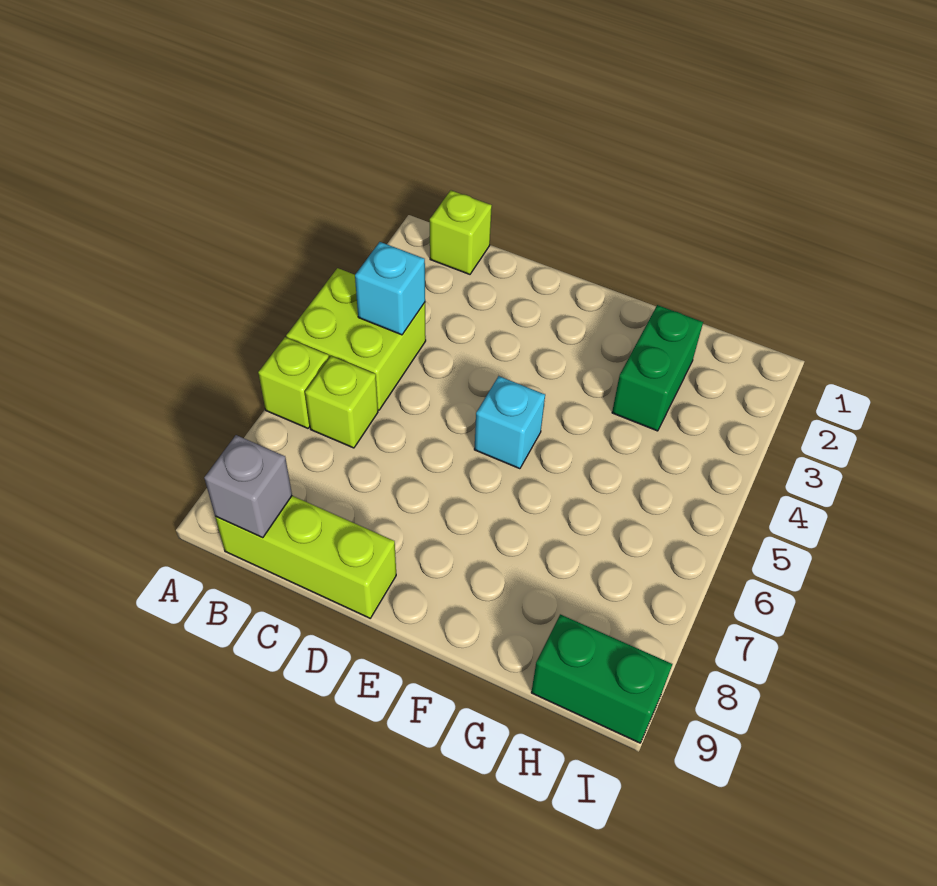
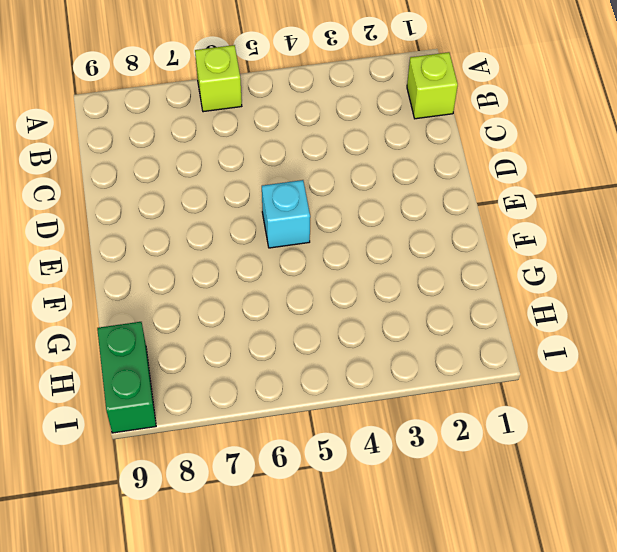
none -> lime 2x2 brick [286,268,426,410]
none -> lime 1x1 brick [305,356,378,448]

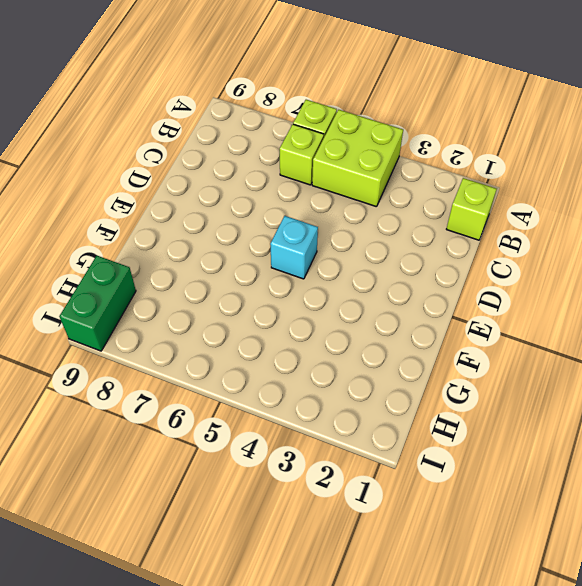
none -> lime 1x3 brick [215,496,396,618]
none -> green 1x2 brick [612,305,703,431]

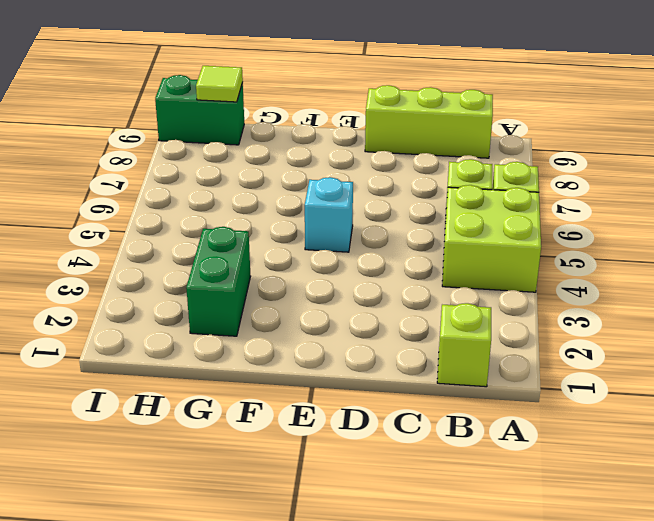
lime 1x1 tile [196,66,243,102] -> none
none -> cyan 1x1 brick [355,242,425,335]
none -> grey 1x1 brick [204,435,292,538]

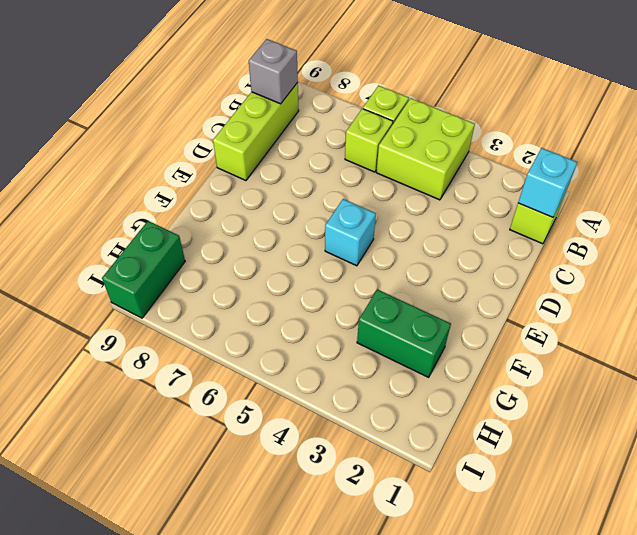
cyan 1x1 brick [518,148,577,217] -> cyan 1x1 brick moved to [355,242,425,335]

